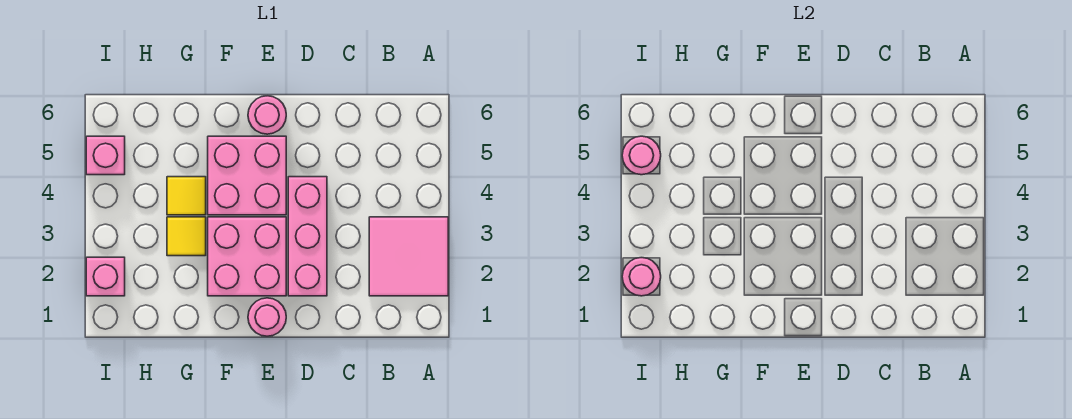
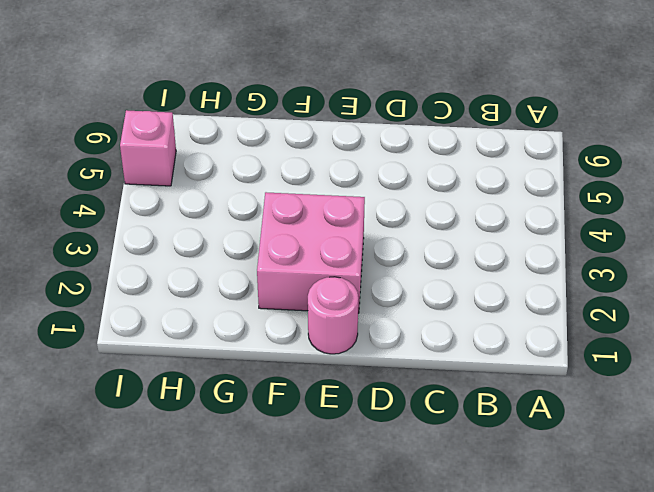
none -> pink 2x2 tile [369,217,448,296]
none -> pink 1x3 brick [288,177,327,296]
none -> pink 2x2 brick [208,136,286,215]

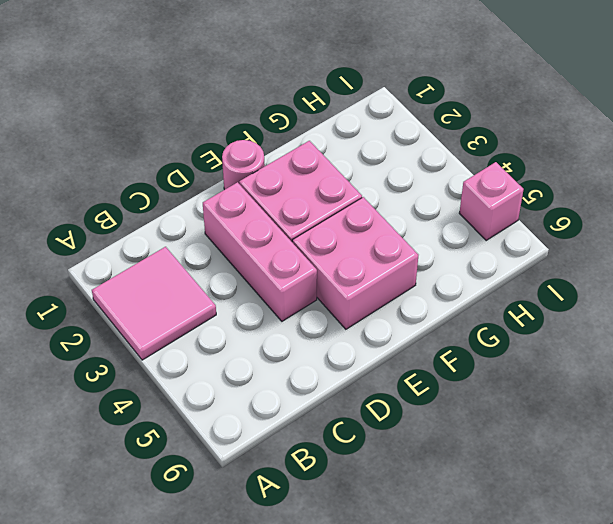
none -> pink 1x1 round brick [248,96,286,134]
none -> yellow 1x1 tile [167,217,206,256]
none -> yellow 1x1 tile [167,177,206,215]

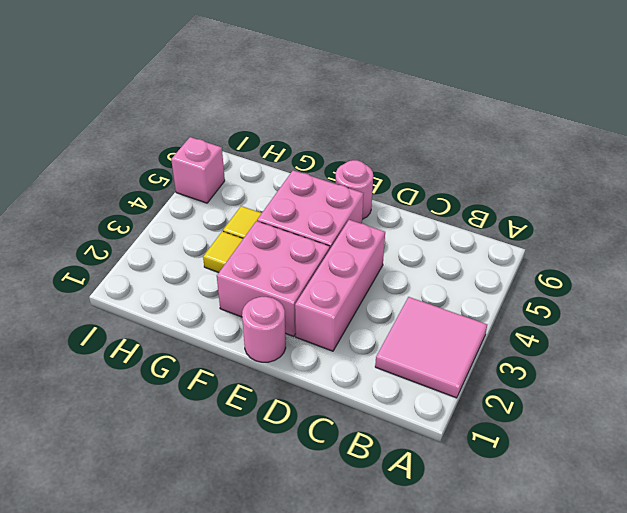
none -> pink 1x1 brick [86,257,125,296]
none -> pink 1x1 round brick [622,258,661,296]
none -> pink 1x1 round brick [622,136,661,175]

